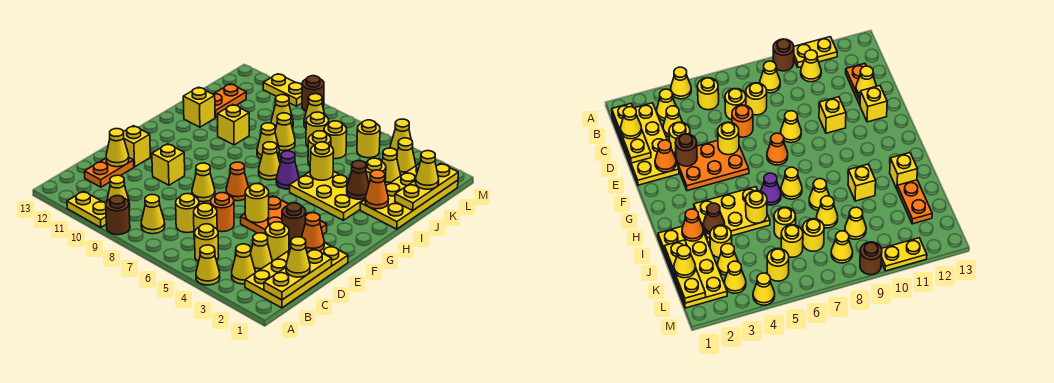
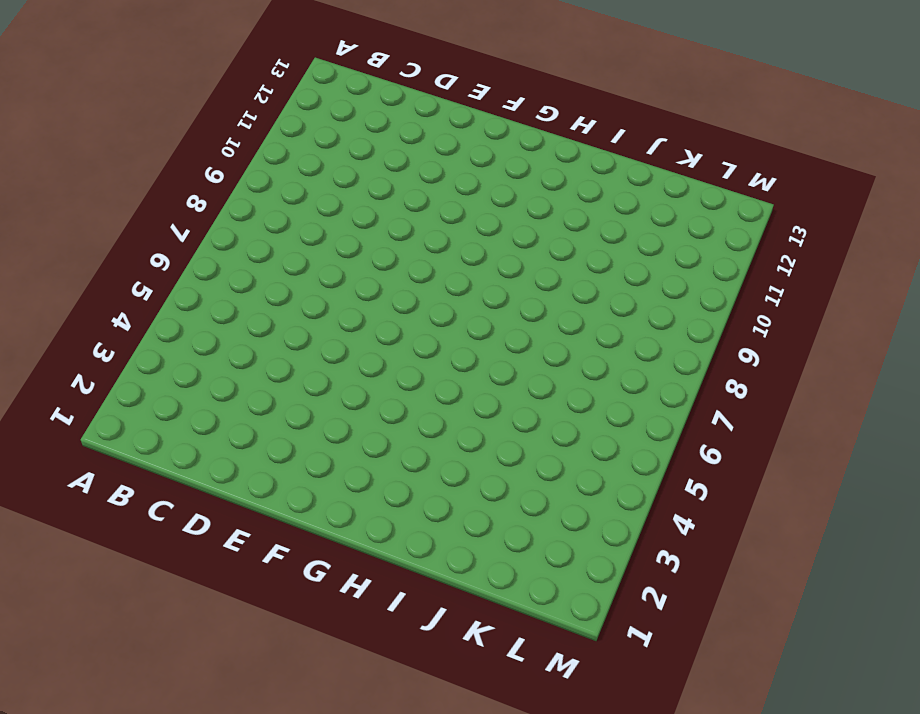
none -> yellow 1x1 cone [196,245,220,285]
none -> brown 1x1 round brick [106,196,130,235]
none -> yellow 1x2 plate [67,191,107,227]
none -> yellow 2x4 plate [245,243,348,308]

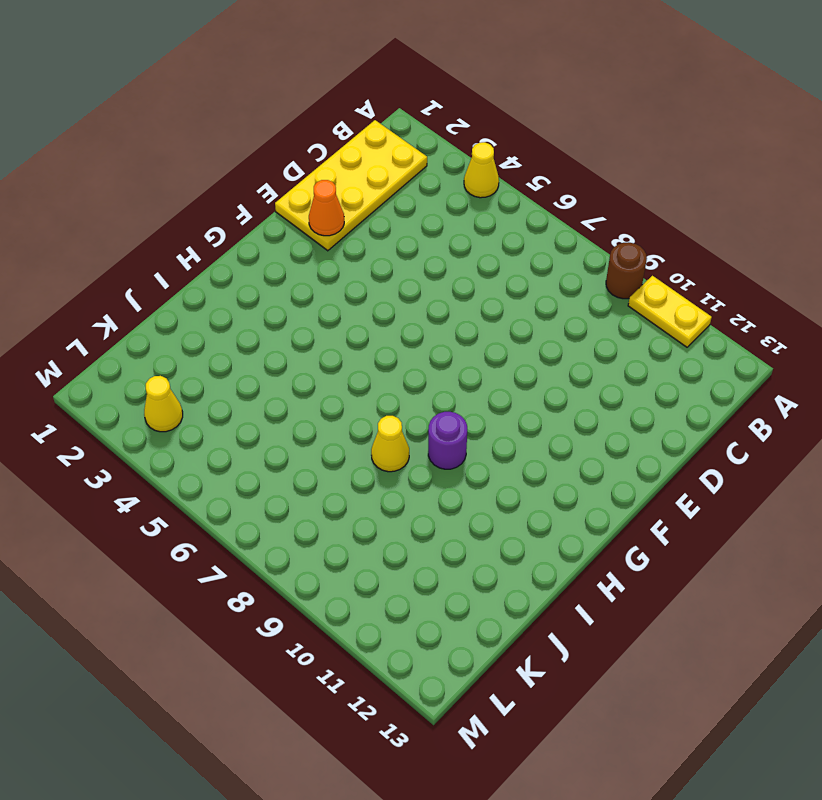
purple 1x1 round brick [428,412,467,469] -> none
none -> yellow 1x1 cone [232,244,255,284]
none -> yellow 1x1 round brick [195,224,219,262]
none -> yellow 1x1 cone [141,195,165,234]
none -> yellow 1x1 cone [107,175,130,208]

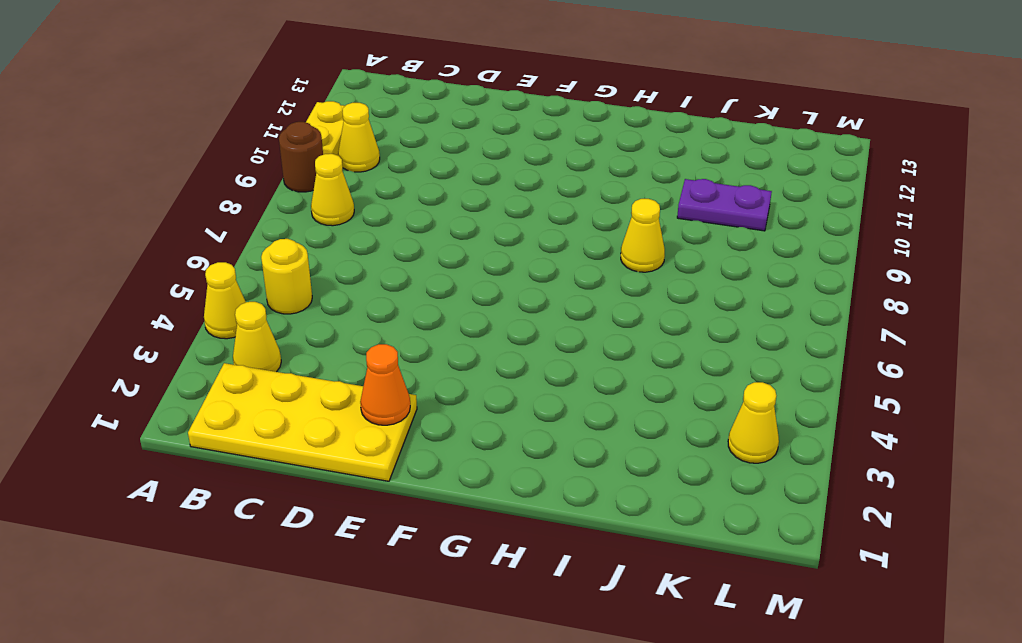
purple 1x2 plate [677,179,772,231] -> none
none -> yellow 1x1 cone [251,233,272,272]
none -> yellow 1x1 round brick [194,203,217,237]
none -> yellow 1x1 round brick [176,194,199,233]
none -> orange 1x2 plate [85,158,134,187]

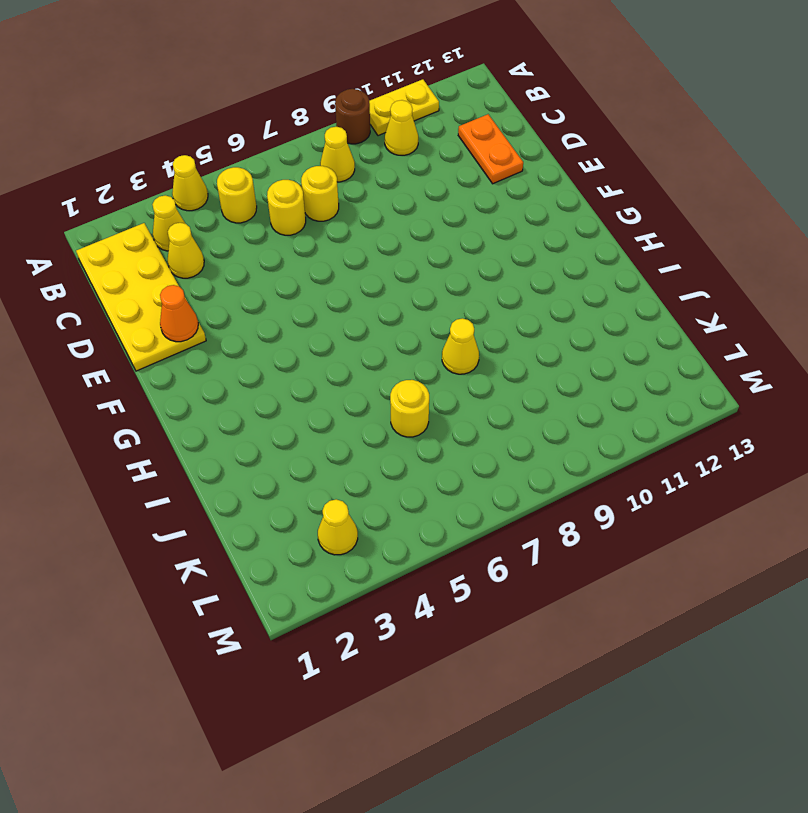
none -> yellow 1x1 round brick [265,222,289,261]
none -> orange 1x1 round brick [211,193,234,232]
none -> orange 2x3 plate [241,196,327,250]
none -> yellow 1x1 cone [192,163,215,202]

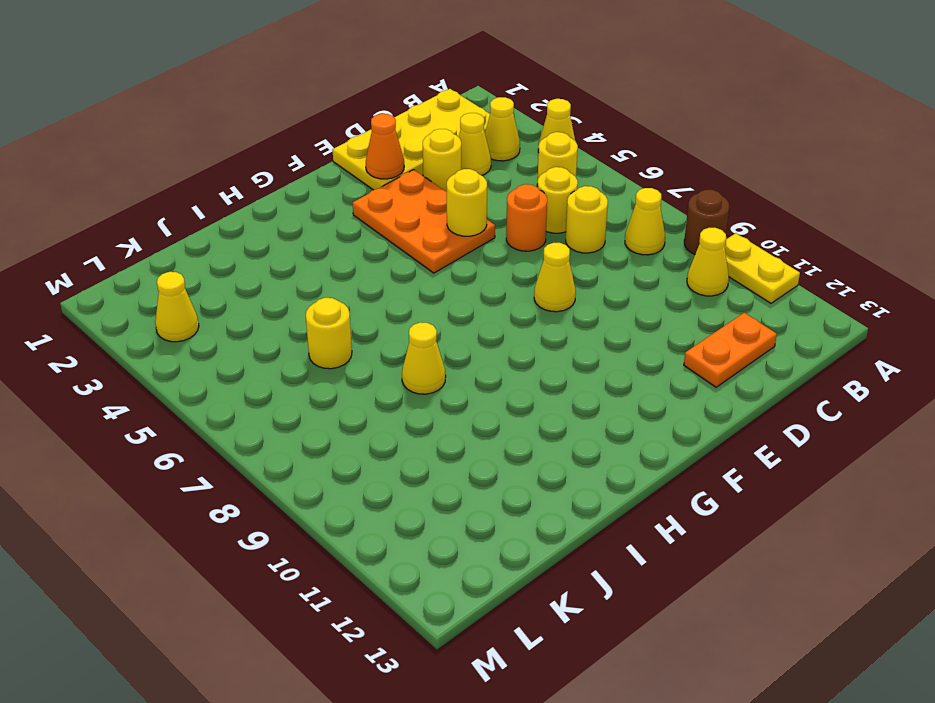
none -> yellow 1x1 brick [152,144,185,185]
none -> yellow 1x1 brick [123,126,150,167]
none -> orange 1x1 cone [226,162,248,201]
none -> yellow 2x3 plate [290,171,365,220]

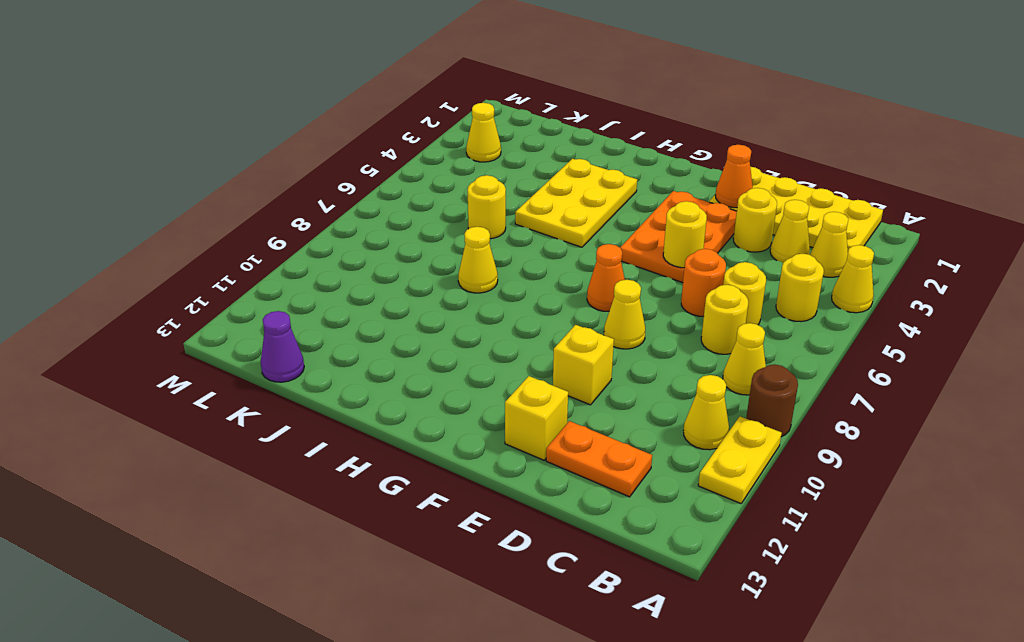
purple 1x1 cone [261,311,304,382] -> purple 1x1 cone moved to [276,151,299,189]
none -> yellow 1x1 cone [259,142,280,180]
none -> yellow 2x4 plate [360,163,458,229]
none -> yellow 1x1 brick [218,105,249,145]
none -> yellow 1x1 brick [183,87,215,127]

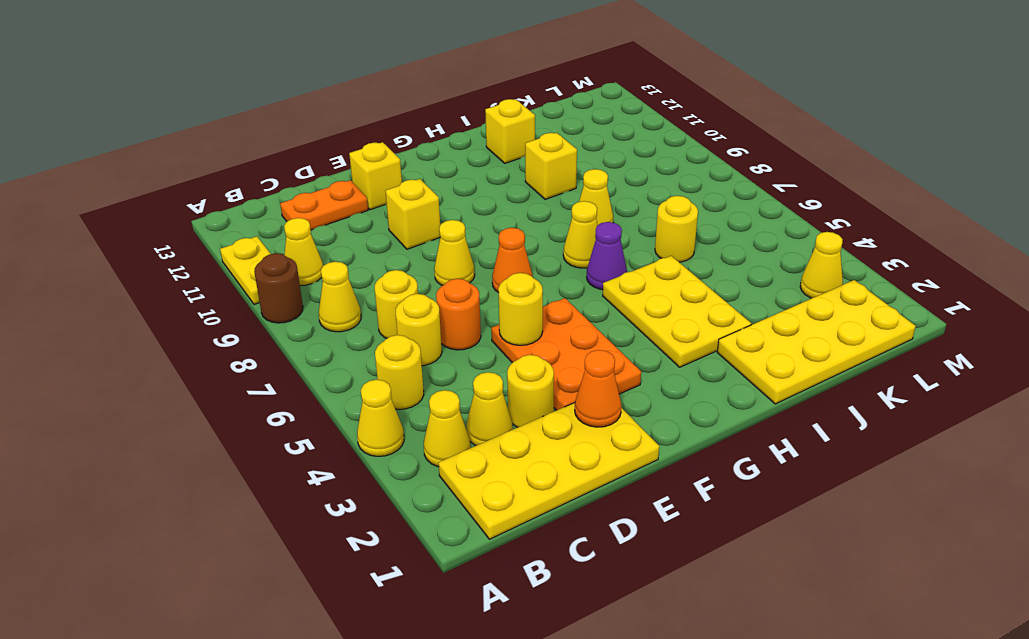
none -> yellow 1x1 round brick [365,158,386,183]
none -> yellow 1x1 cone [275,113,295,151]
none -> orange 1x2 plate [213,84,246,118]
none -> yellow 1x1 cone [382,148,401,185]

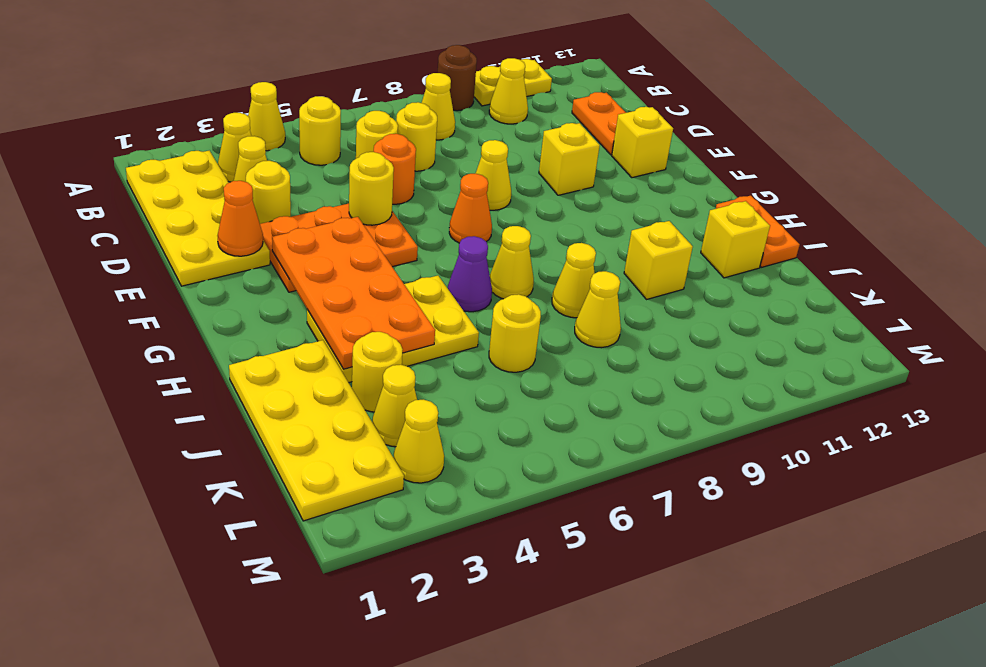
orange 2x4 plate [272,217,435,369] -> brown 1x1 cone [347,161,369,199]
orange 1x2 plate [716,196,800,267] -> orange 1x2 plate moved to [213,84,246,118]
none -> yellow 1x1 round brick [324,121,347,159]
none -> yellow 1x1 round brick [306,112,329,146]
none -> yellow 1x1 cone [271,95,293,129]
none -> yellow 1x1 round brick [357,120,380,158]

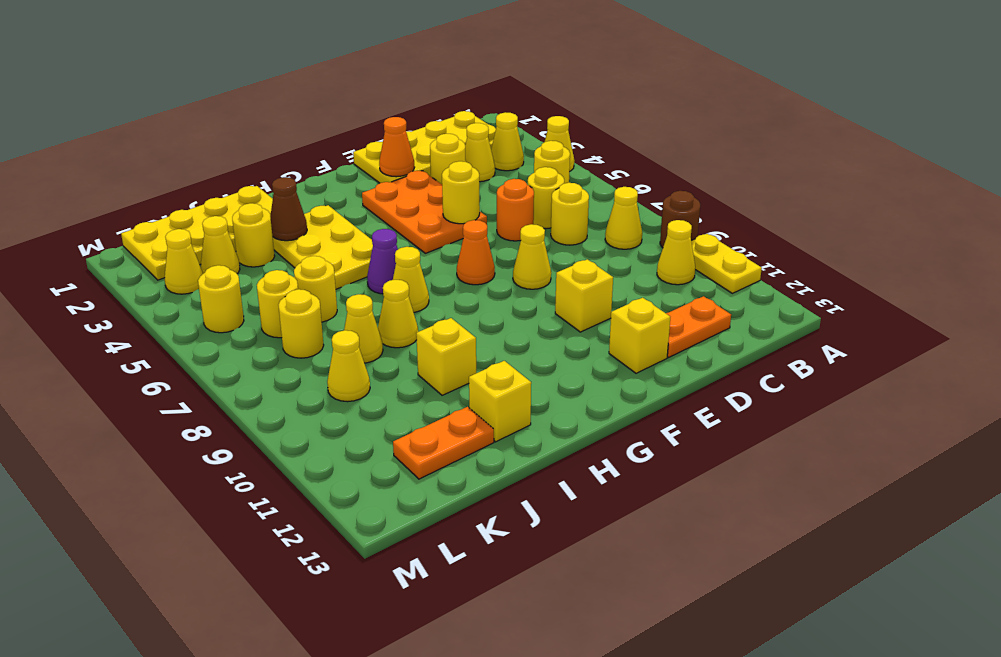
none -> yellow 1x1 cone [304,94,325,128]
none -> yellow 1x1 cone [390,119,413,151]
none -> brown 1x1 round brick [302,76,324,111]
none -> yellow 1x2 plate [263,74,302,106]

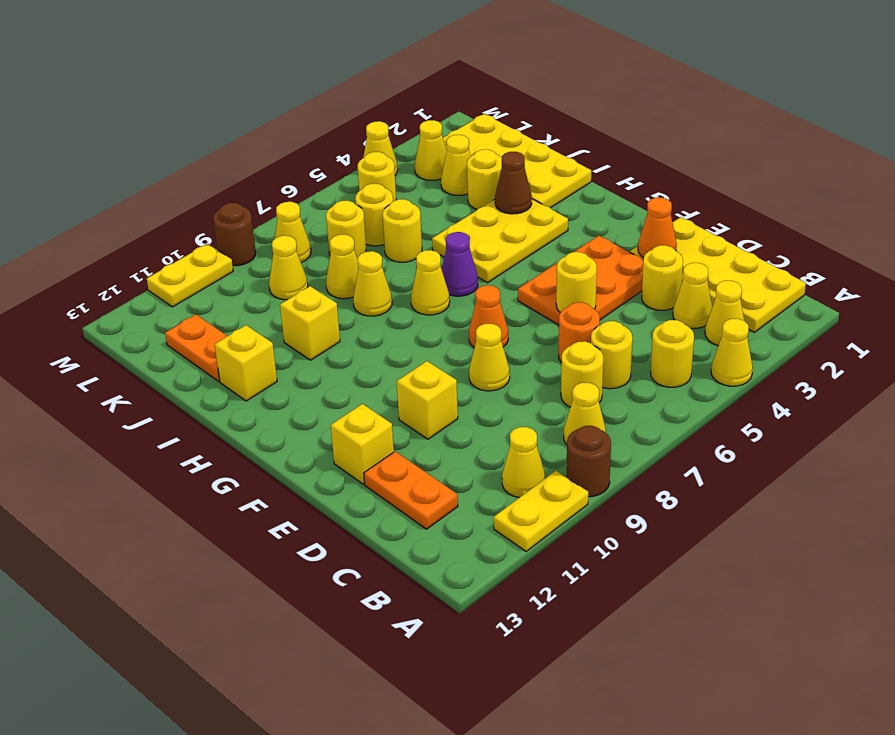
none -> yellow 1x3 plate [264,249,332,300]
none -> yellow 1x1 cone [106,129,129,167]
none -> brown 1x1 round brick [282,203,306,242]
none -> orange 1x1 cone [365,170,388,209]

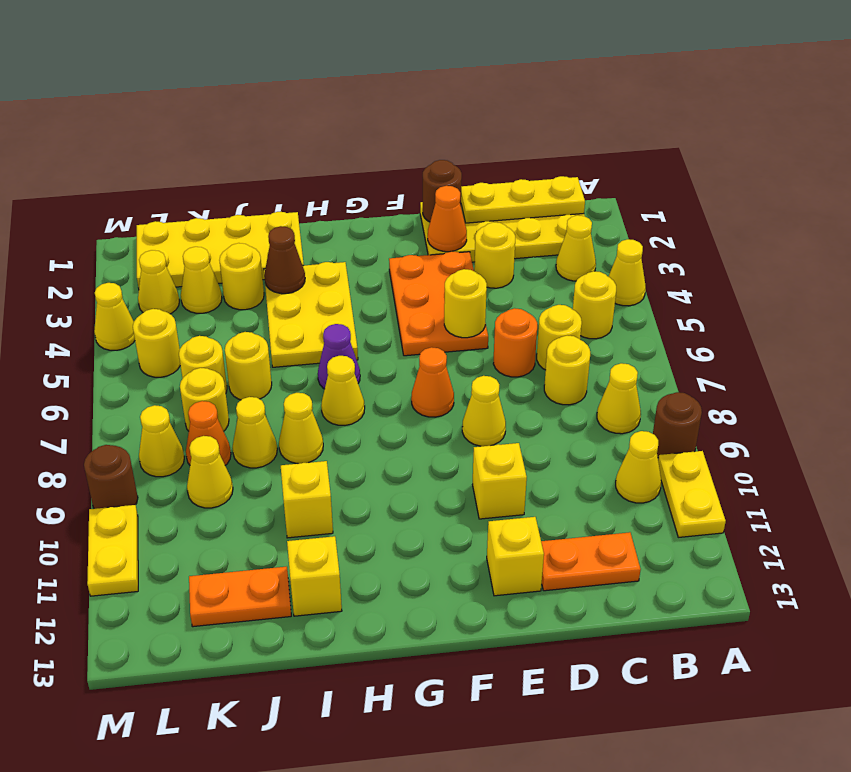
brown 1x1 round brick [423,160,462,222] -> brown 1x1 round brick moved to [282,203,306,242]
orange 1x1 cone [186,401,231,465] -> orange 1x1 cone moved to [365,170,388,209]
none -> yellow 1x1 cone [251,233,272,272]
none -> yellow 1x1 cone [106,129,129,167]
none -> yellow 1x1 round brick [310,142,334,180]
none -> yellow 1x3 plate [395,163,458,210]

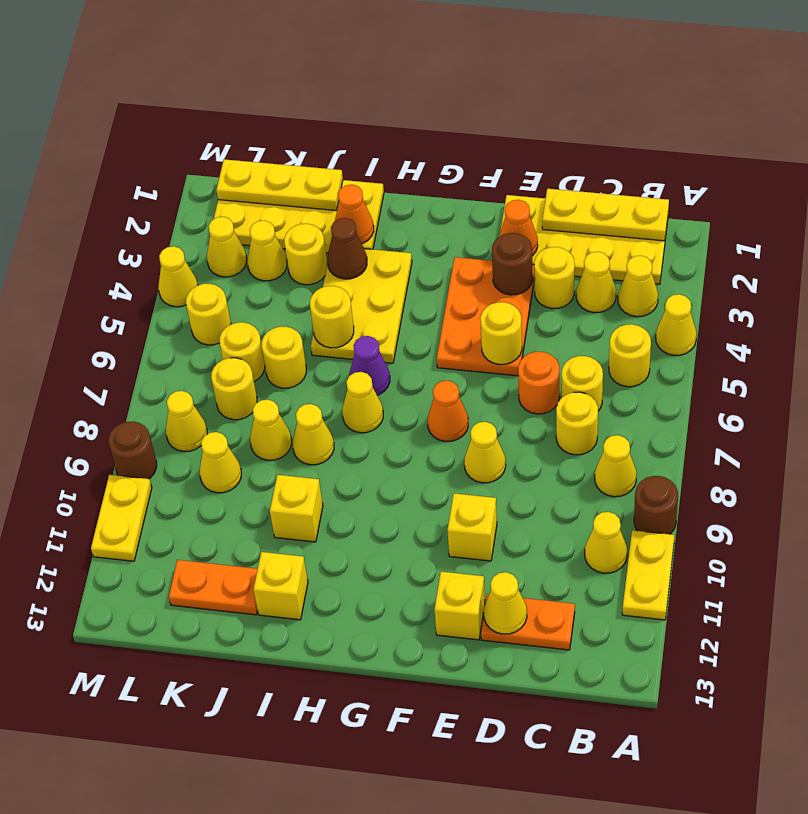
none -> yellow 1x1 cone [286,237,310,277]
none -> yellow 1x1 cone [415,151,439,189]

